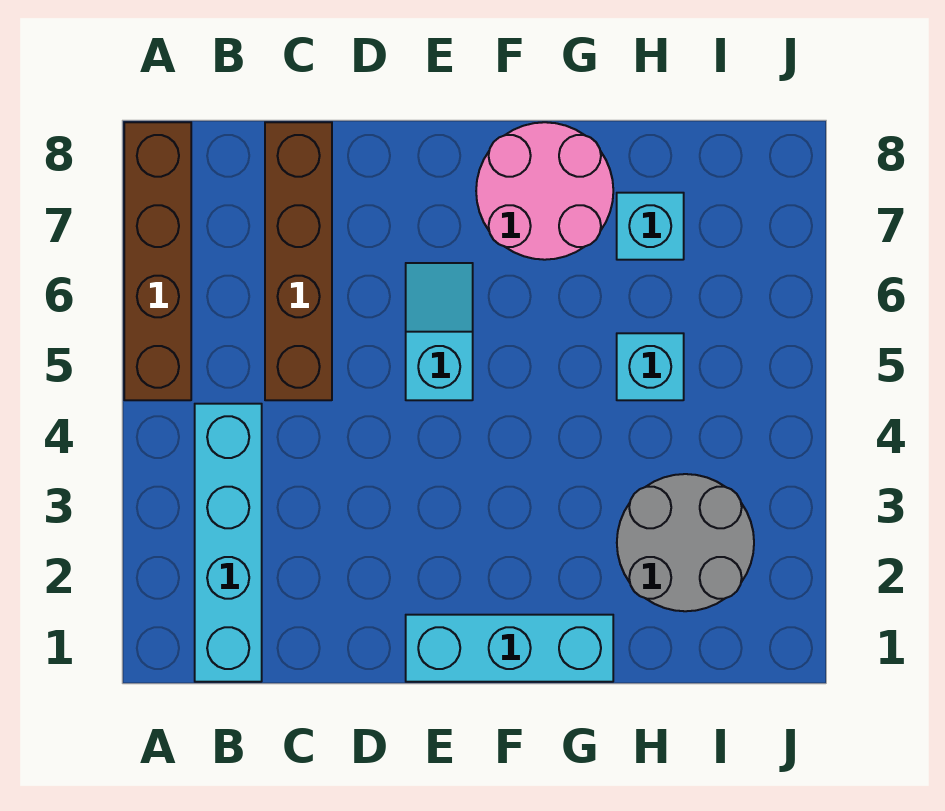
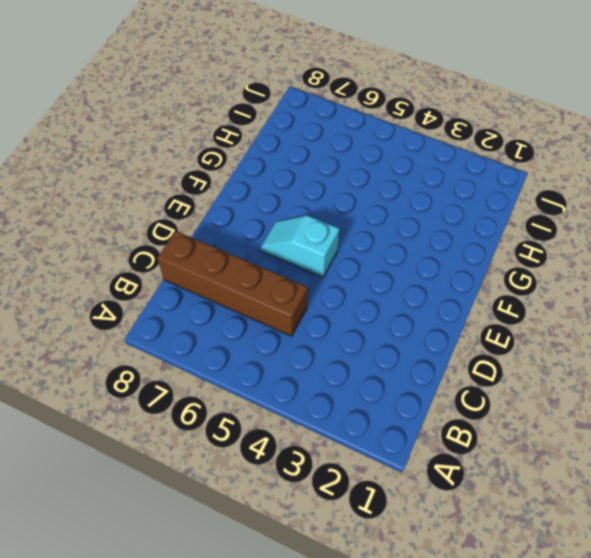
none -> brown 1x4 brick [124,122,191,400]
none -> cyan 1x4 brick [195,404,262,682]

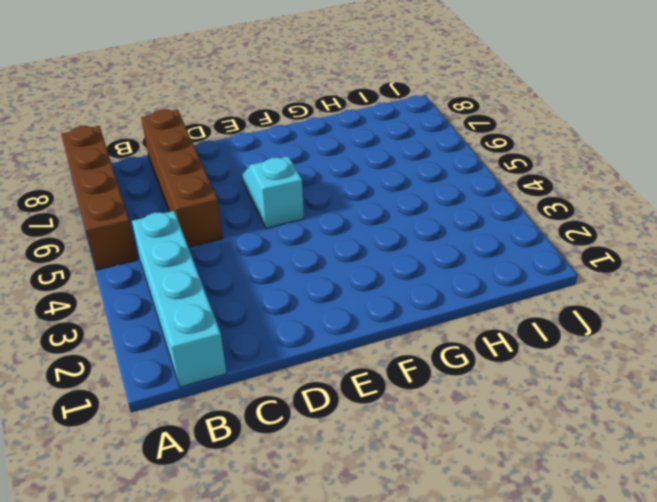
none -> cyan 1x3 brick [406,615,613,682]
none -> pink 2x2 round brick [476,122,613,260]

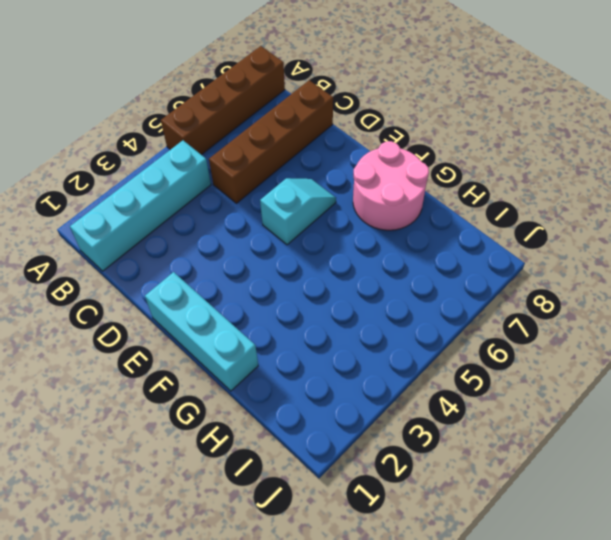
none -> grey 2x2 round brick [617,474,754,611]
none -> cyan 1x1 brick [617,333,684,400]

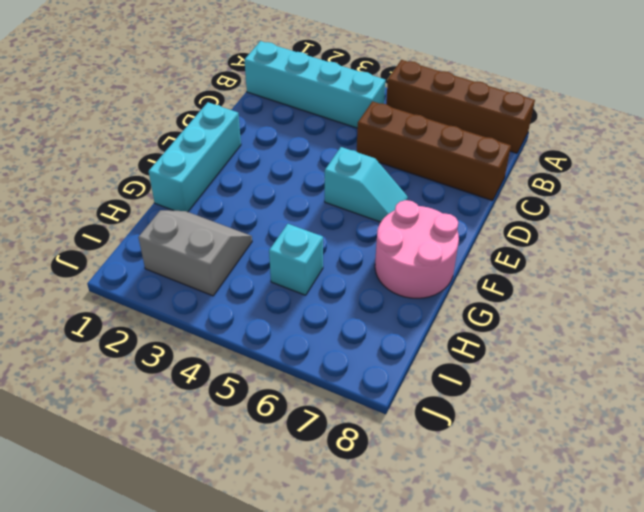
grey 2x2 slope [138,210,252,296] -> grey 2x2 round brick [617,474,754,611]
none -> cyan 1x1 brick [617,193,684,260]

